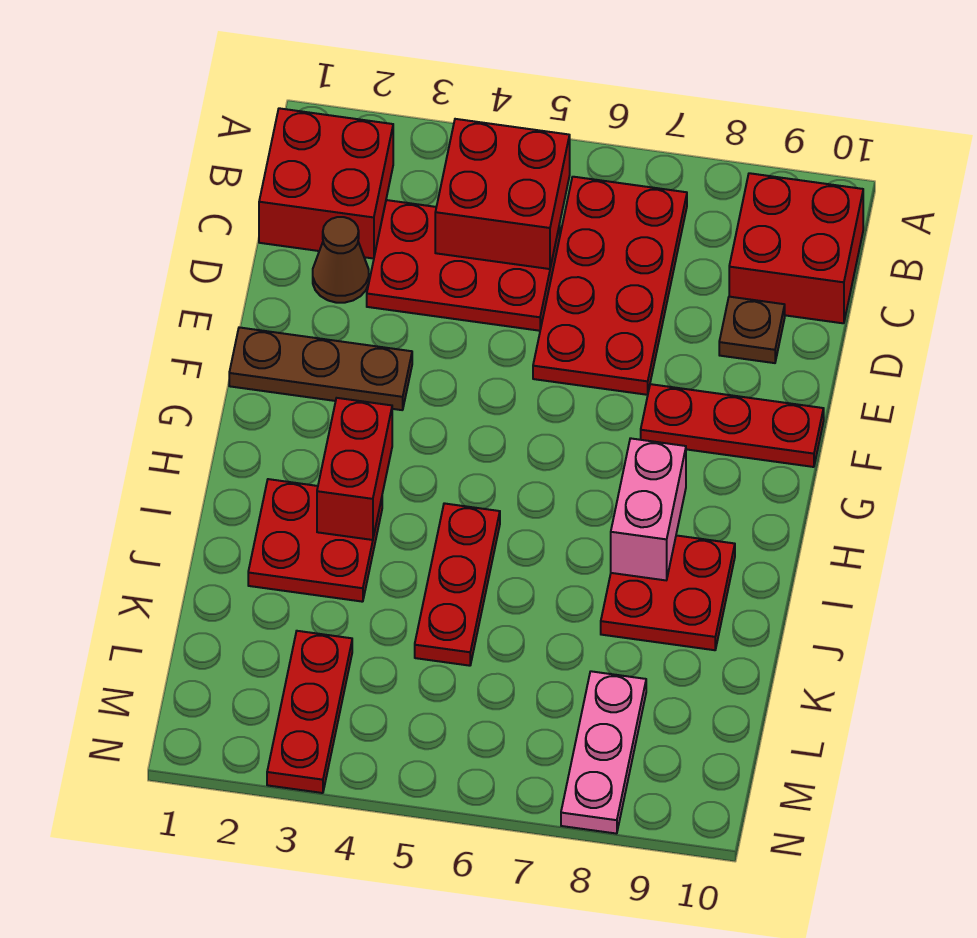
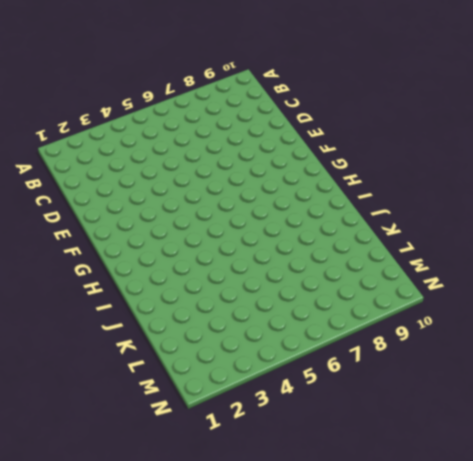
none -> red 2x2 brick [259,108,393,259]
none -> red 2x4 plate [533,177,687,395]
none -> red 2x2 brick [729,173,863,323]

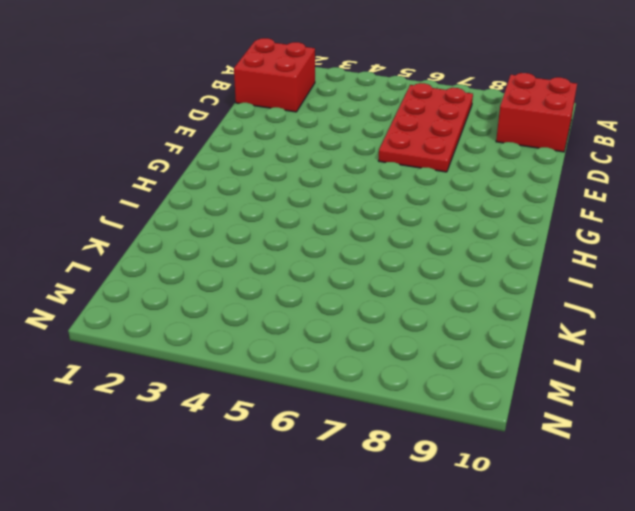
none -> red 2x3 plate [367,200,560,331]
none -> brown 1x1 cone [313,217,369,303]
none -> brown 1x1 plate [719,297,785,363]

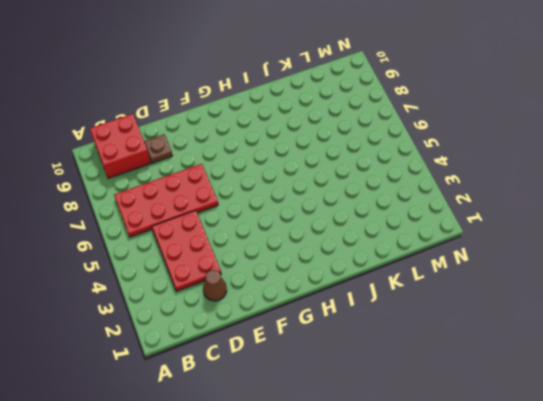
none -> red 2x2 brick [259,108,393,259]
none -> brown 1x3 plate [229,327,412,410]
none -> red 1x3 plate [641,384,824,467]

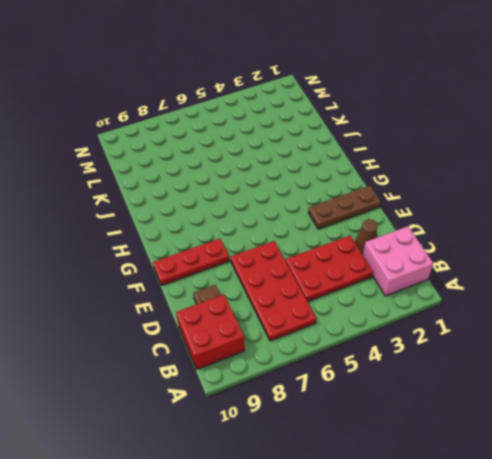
pink 2x2 brick [363,226,433,296] -> red 2x2 brick [259,108,393,259]
none -> red 2x2 plate [248,479,382,602]
none -> red 1x3 plate [415,503,500,666]
none -> red 2x2 plate [601,535,735,650]

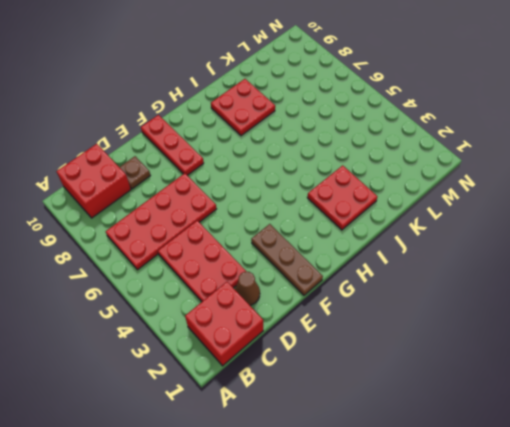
none -> red 1x3 plate [415,503,500,666]
none -> red 1x3 plate [267,631,352,793]
none -> pink 1x3 plate [561,671,646,834]

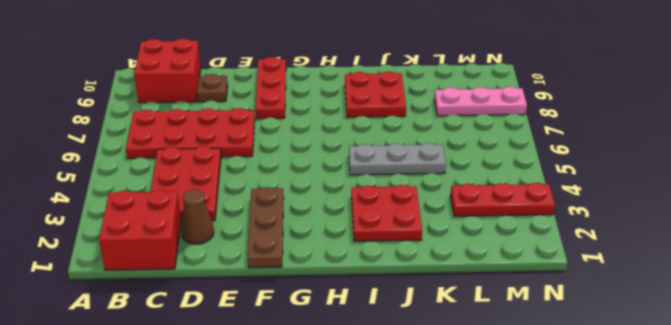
grey 1x3 plate [349,143,446,175] -> red 1x3 plate [415,503,500,666]
none -> red 2x2 brick [435,119,570,269]
none -> red 1x2 brick [317,398,392,540]
none -> pink 1x2 brick [611,438,686,580]

